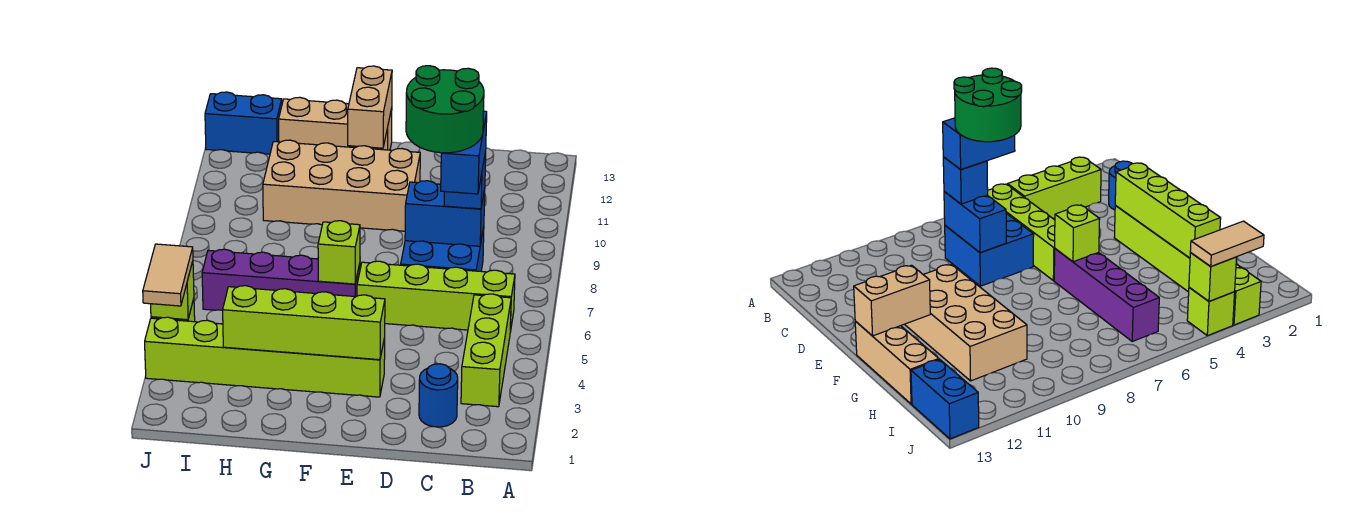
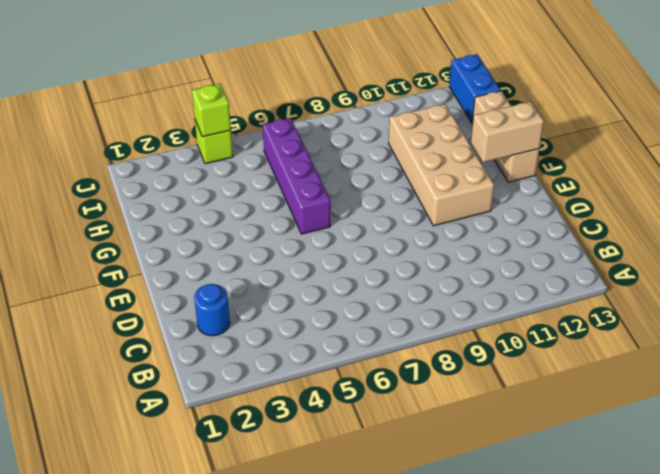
none -> lime 1x3 brick [461,294,511,407]
none -> lime 1x4 brick [357,261,515,332]
none -> blue 2x2 brick [401,227,484,271]

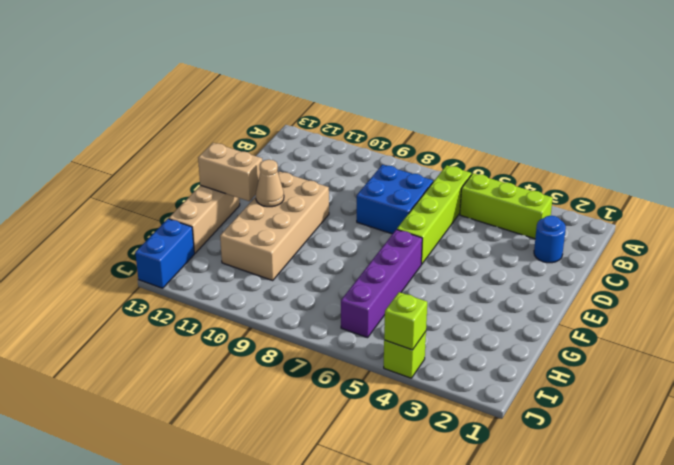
tan 1x1 cone [256,160,284,207] -> none
none -> lime 1x6 brick [145,317,385,397]
none -> blue 1x2 brick [405,181,485,246]
none -> lime 1x4 brick [223,286,385,360]

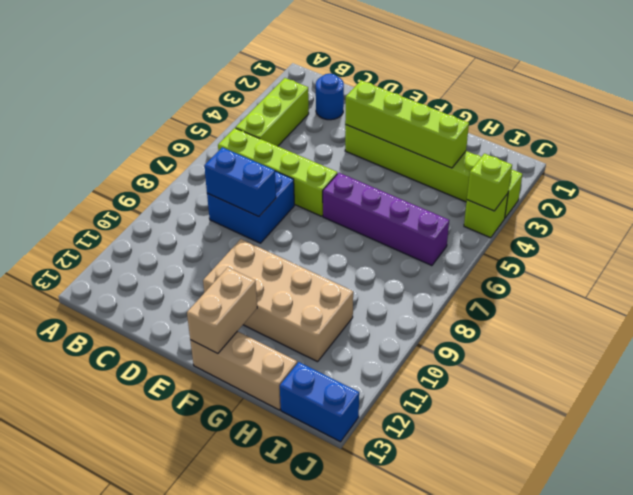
none -> lime 1x1 brick [318,221,360,284]
none -> blue 1x1 brick [444,152,486,209]
none -> tan 1x2 tile [143,244,193,306]

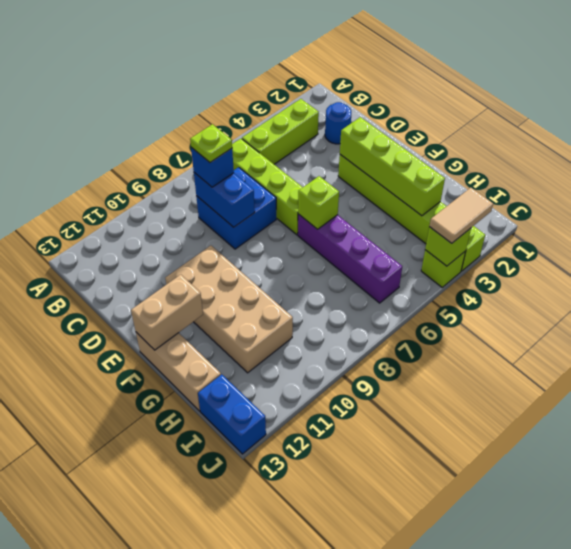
lime 1x1 plate [190,124,232,162] -> blue 1x2 brick [441,111,487,194]
none -> green 2x2 round brick [406,66,484,153]

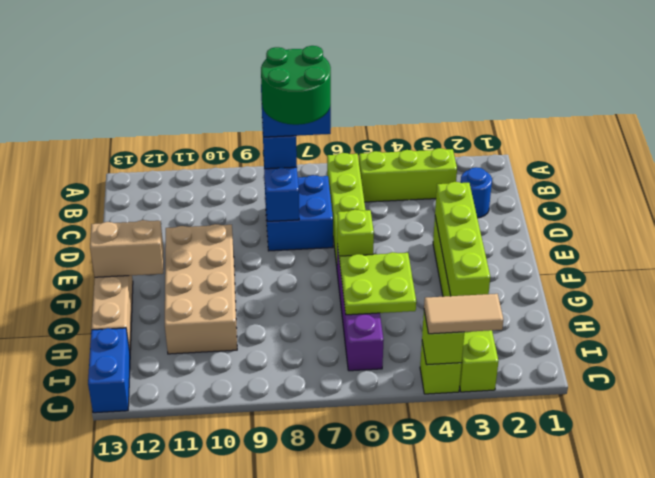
lime 2x2 plate [340,252,416,315] -> none

